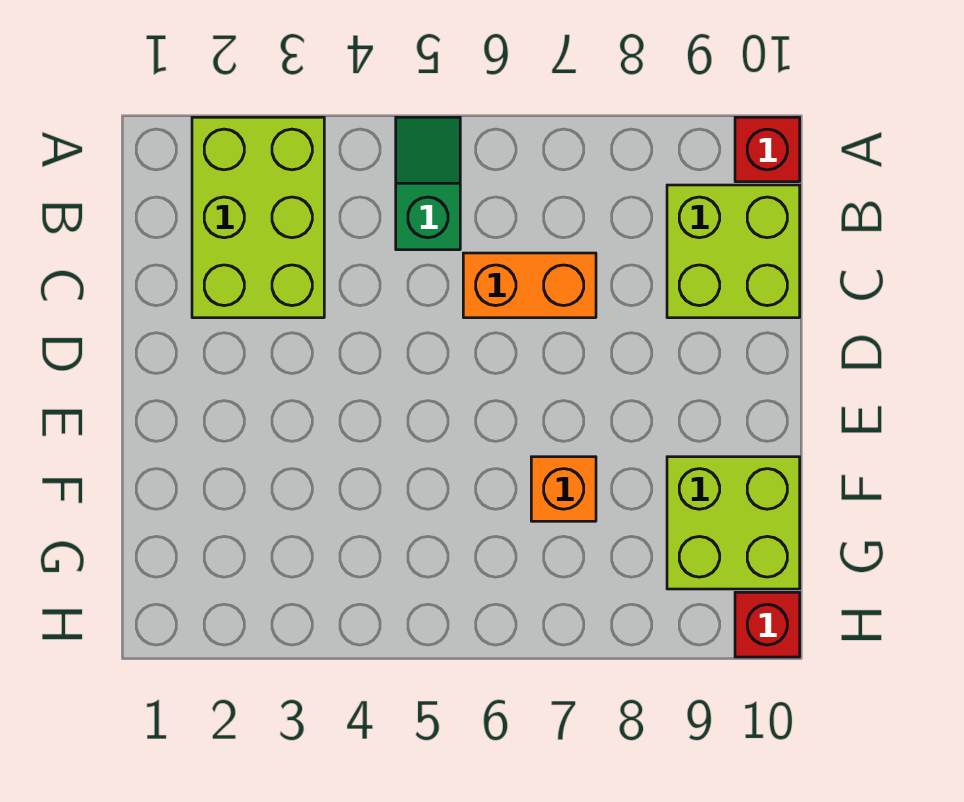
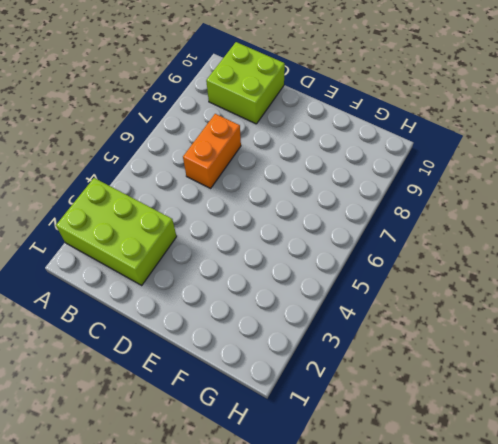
none -> green 1x2 slope [396,117,460,250]
none -> red 1x1 brick [735,117,800,182]

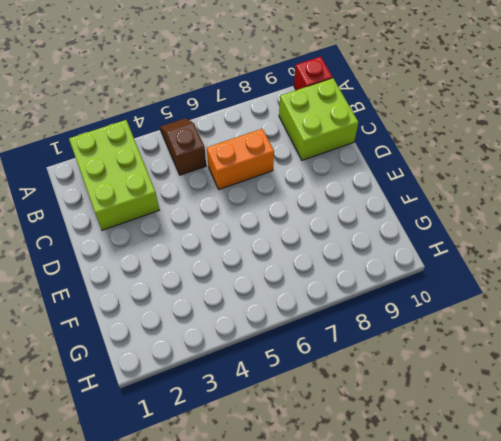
brown 1x2 slope [160,118,206,175] -> green 1x2 slope [396,117,460,250]
none -> orange 1x1 brick [531,457,596,521]
none -> lime 2x2 brick [667,457,800,589]

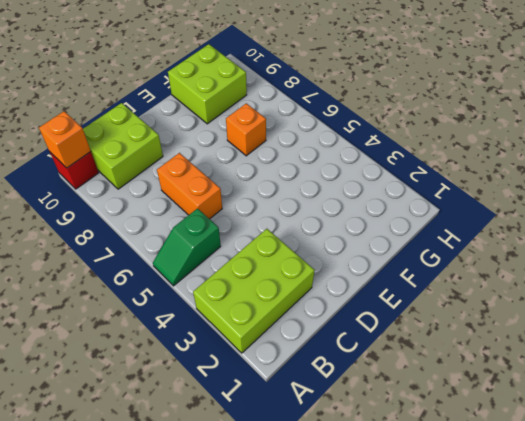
orange 1x1 brick [39,111,91,168] -> none
none -> red 1x1 brick [735,592,800,657]

